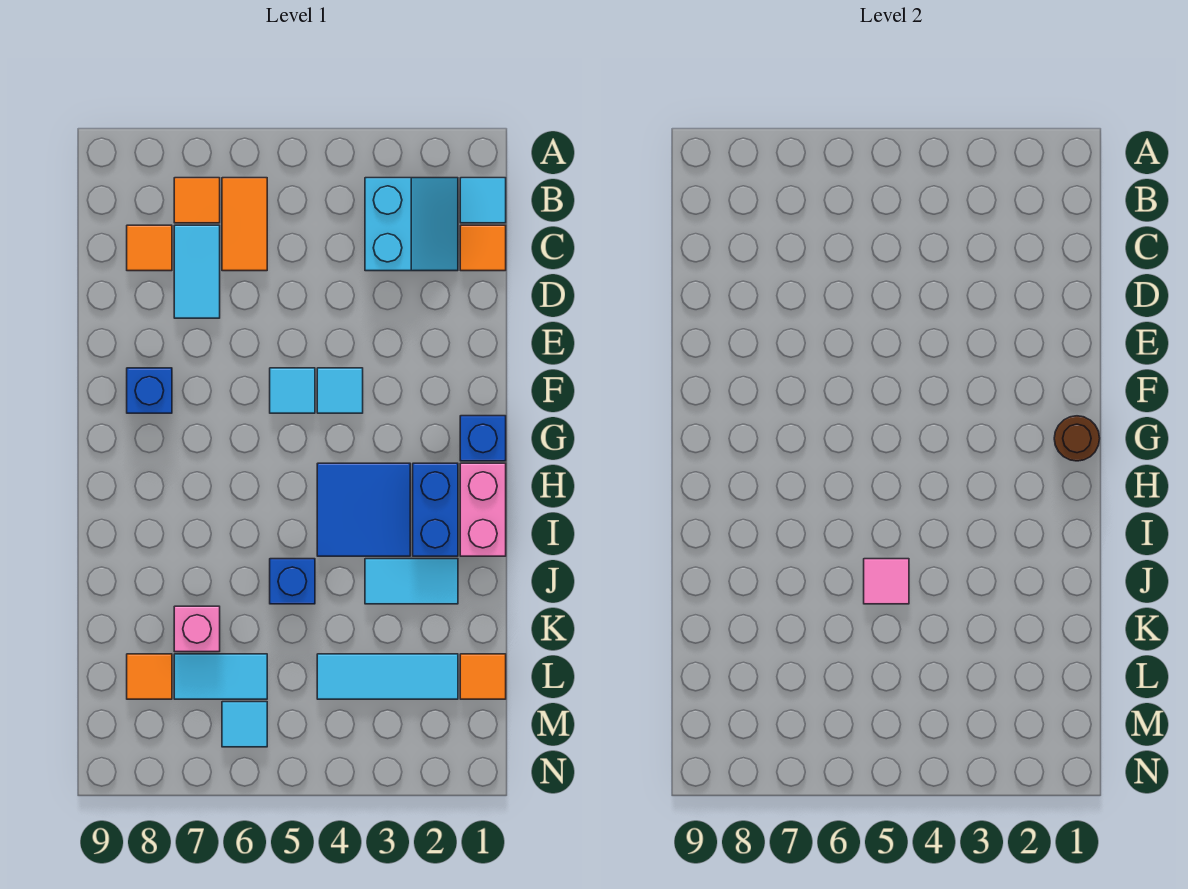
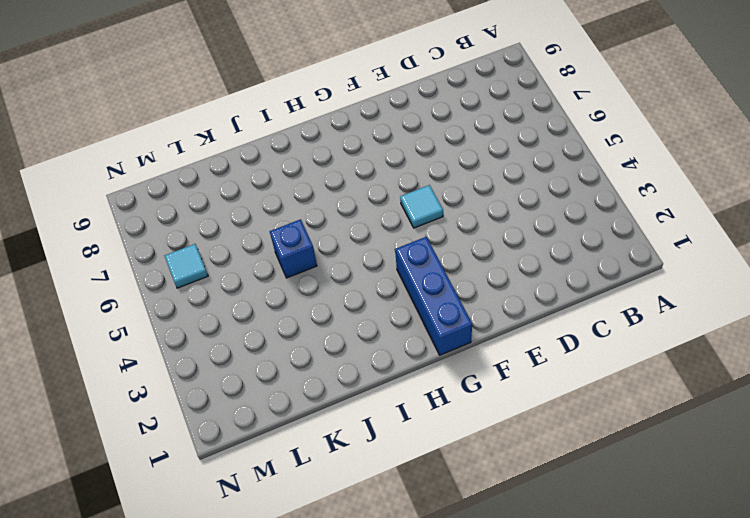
blue 1x3 brick [395,237,472,355] -> blue 1x1 brick [460,416,506,461]
none -> cyan 1x1 tile [460,178,506,223]
none -> cyan 2x2 slope [365,178,458,271]
none -> orange 1x2 tile [222,178,267,271]

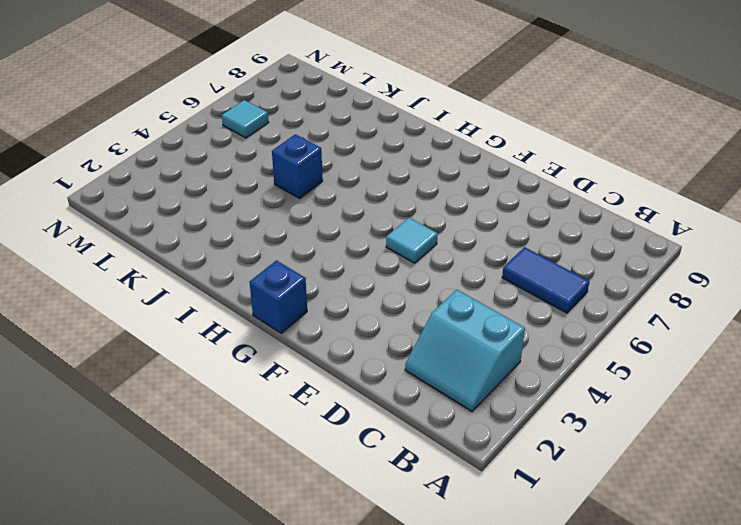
blue 1x2 tile [502,247,589,313] -> orange 1x2 tile [222,178,267,271]
none -> cyan 1x1 tile [460,178,506,223]
none -> orange 1x1 tile [174,178,220,223]
none -> orange 1x1 tile [460,225,506,271]

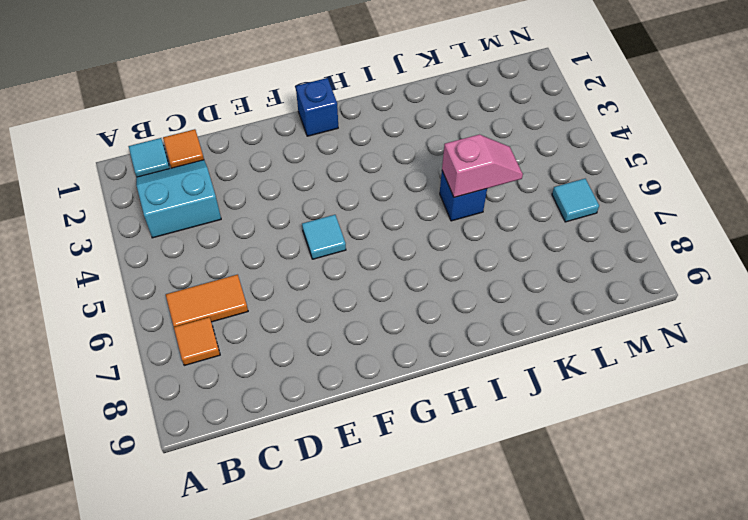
pink 1x2 slope [442,134,523,197] -> pink 1x1 tile [864,559,909,604]
none -> cyan 1x2 tile [174,225,220,318]
none -> orange 1x1 tile [127,225,172,271]
none -> cyan 1x1 tile [317,368,363,413]

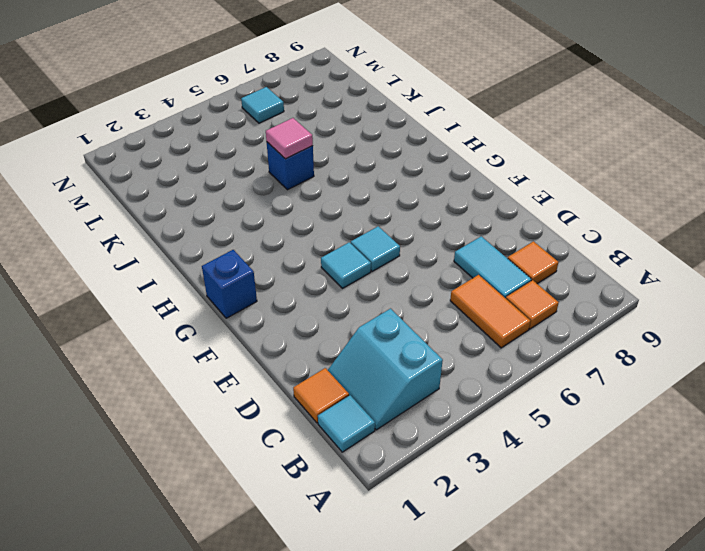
none -> blue 1x1 brick [127,368,172,413]
none -> pink 1x2 brick [460,463,506,556]
none -> blue 1x2 brick [413,463,458,556]

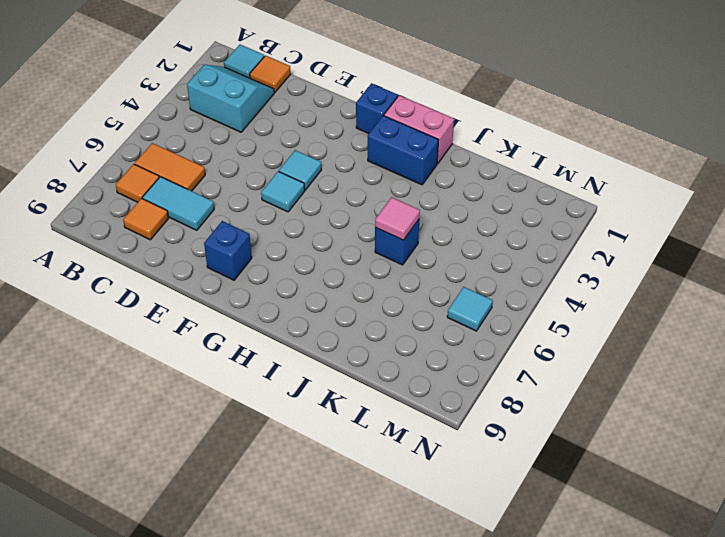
none -> blue 2x2 tile [317,463,410,556]
none -> cyan 1x2 tile [365,559,458,604]
none -> pink 1x1 brick [174,606,220,652]

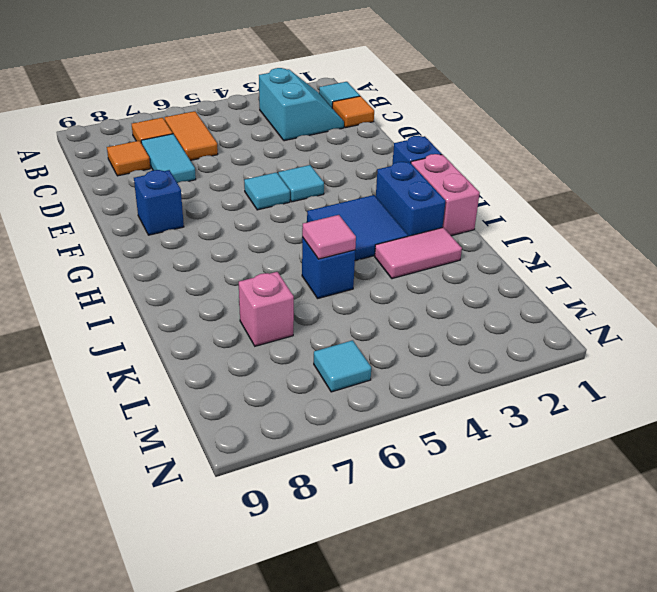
pink 1x2 tile [375,227,462,279] -> cyan 1x2 tile [365,559,458,604]
none -> orange 1x1 tile [460,654,506,699]
none -> cyan 1x3 tile [317,654,458,699]
none -> cyan 1x2 tile [174,654,267,699]

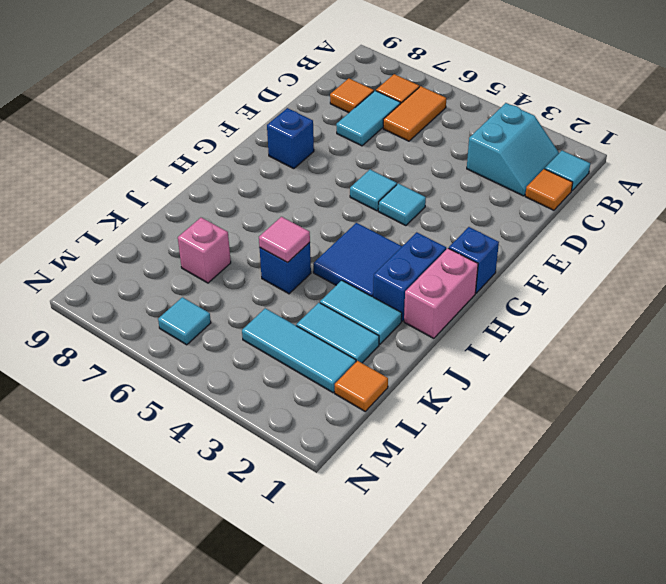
cyan 1x2 tile [296,303,379,363] -> cyan 1x2 tile moved to [174,654,267,699]
none -> orange 1x1 tile [127,654,172,699]
none -> brown 1x1 round brick [1054,416,1100,461]

